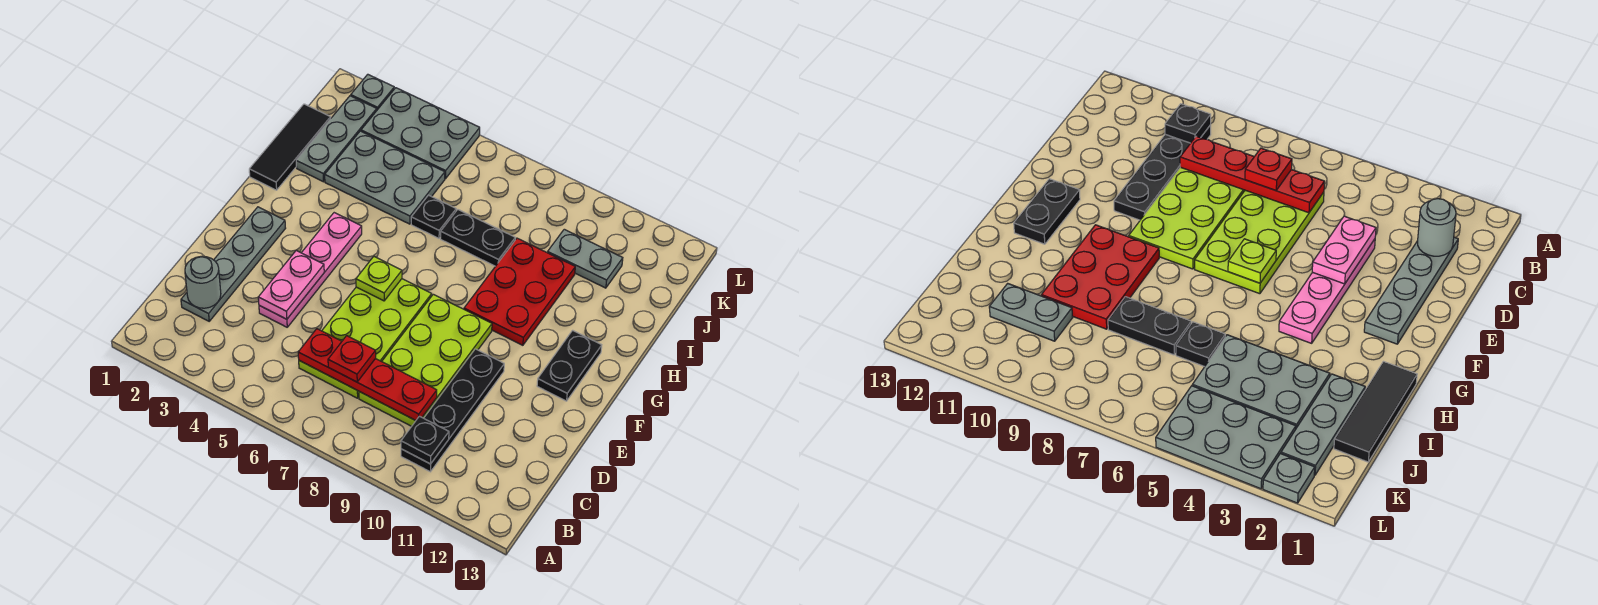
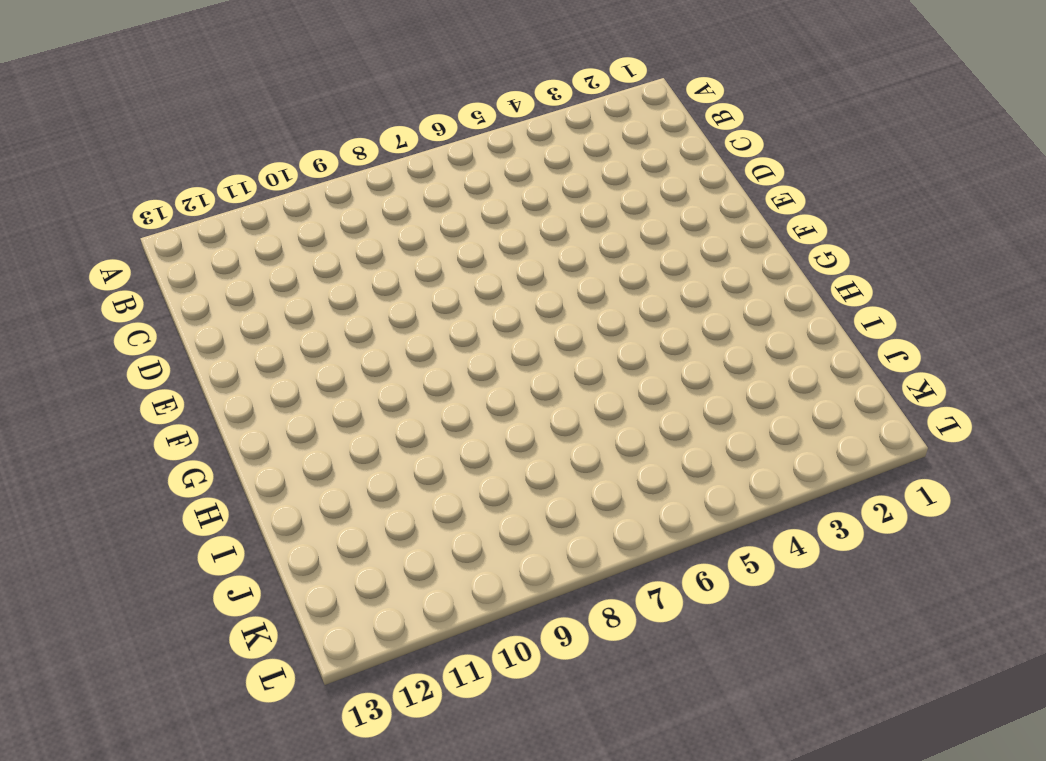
none -> black 1x4 plate [401,349,504,472]
none -> grey 1x4 plate [181,207,286,321]
none -> lime 2x4 plate [299,279,432,398]

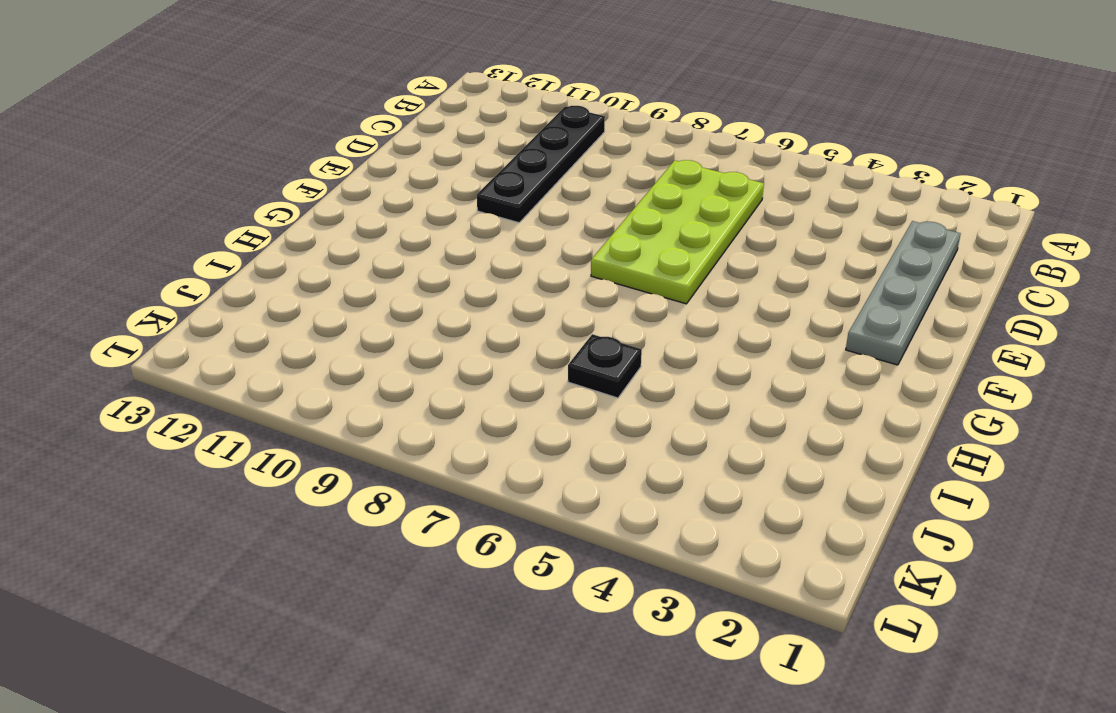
none -> lime 2x4 plate [359,294,492,426]
none -> pink 1x4 plate [259,213,362,327]
none -> black 1x2 plate [537,330,602,401]

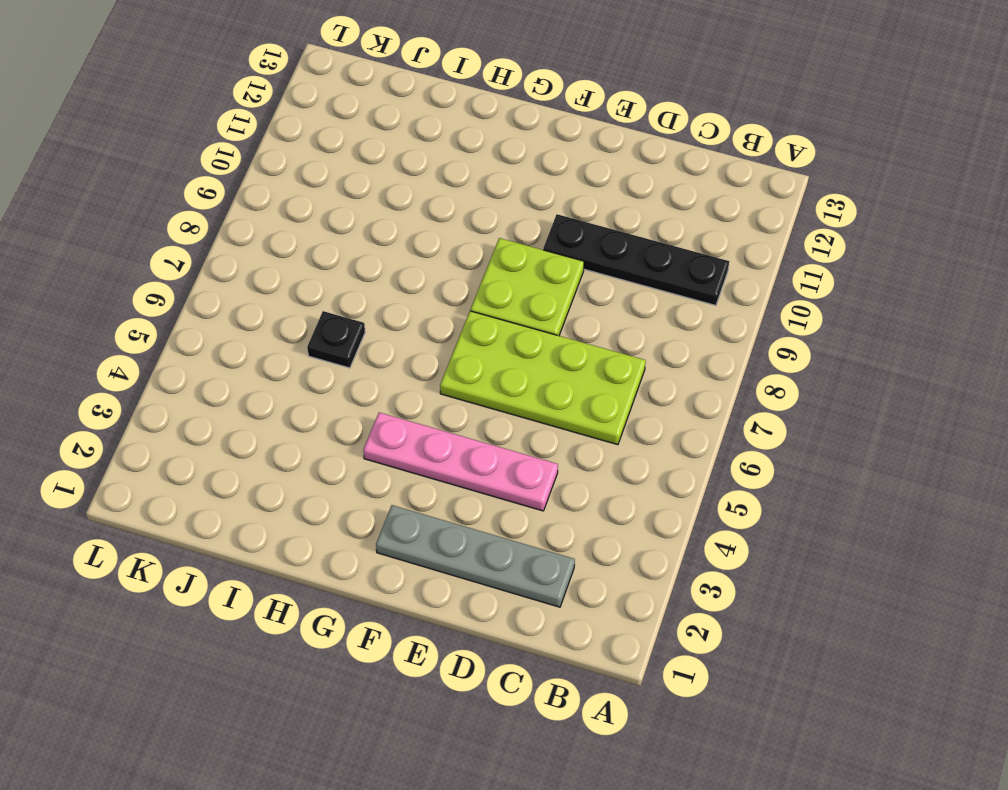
lime 2x2 plate [470,238,584,336] -> lime 2x4 plate [359,294,492,426]
none -> black 1x2 plate [537,330,602,401]
none -> red 2x3 plate [464,238,575,345]
none -> black 1x3 tile [249,104,331,190]

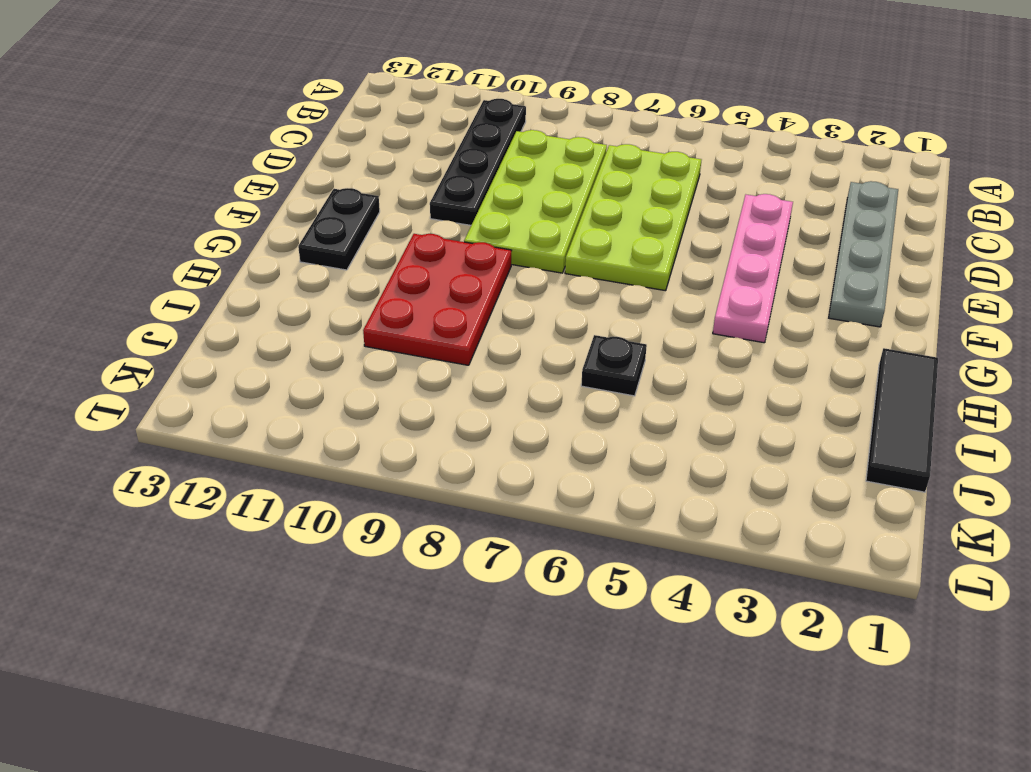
none -> grey 1x3 plate [296,96,377,182]
none -> grey 2x3 plate [325,131,445,224]
none -> black 1x2 plate [441,210,515,266]

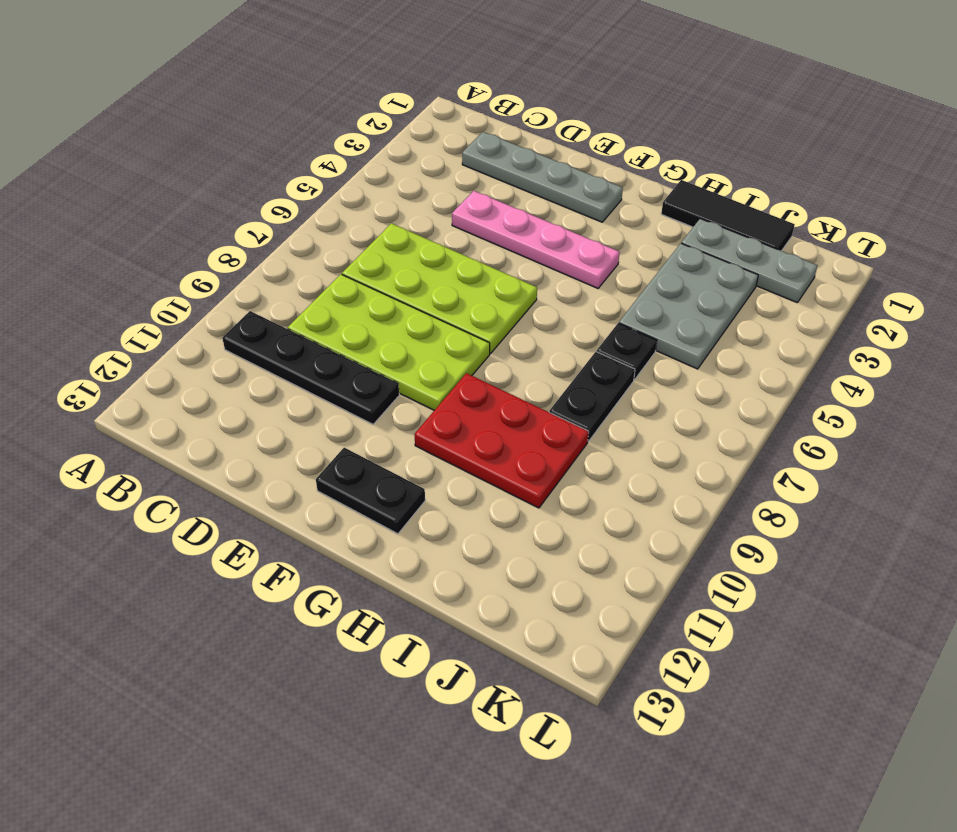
none -> grey 1x2 plate [547,229,623,288]
none -> grey 2x3 plate [361,88,480,179]
none -> grey 1x1 plate [351,74,394,110]

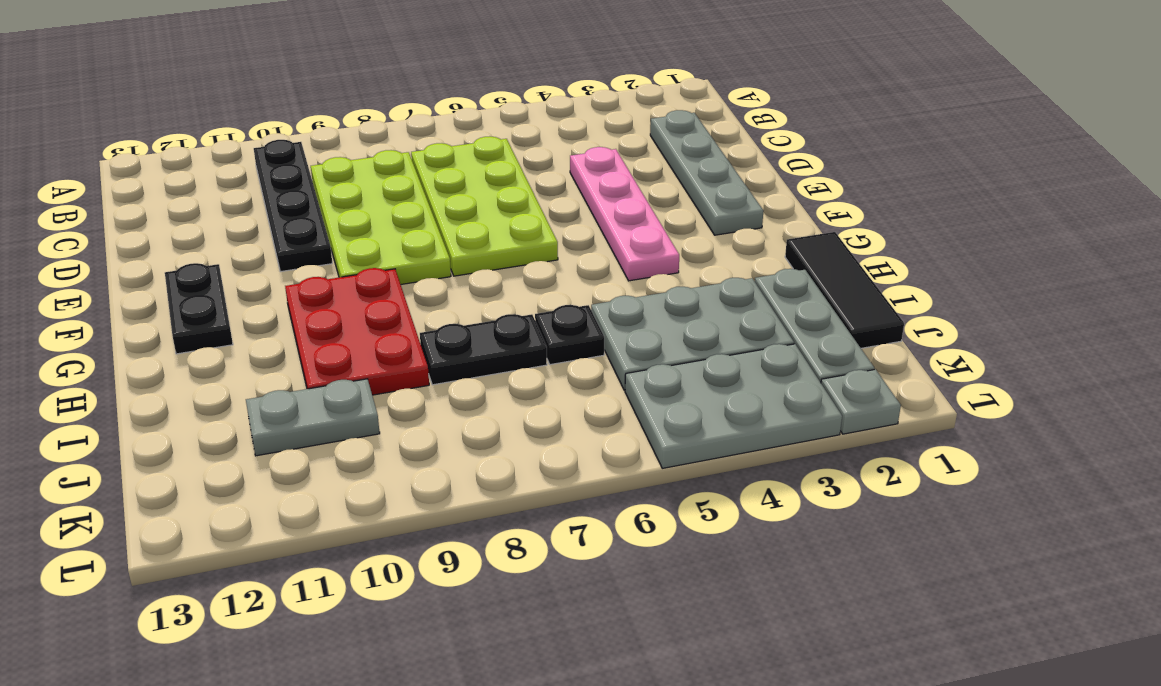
none -> black 1x1 plate [401,416,449,464]
none -> grey 1x1 round brick [185,256,221,308]
none -> red 1x4 plate [298,329,437,421]

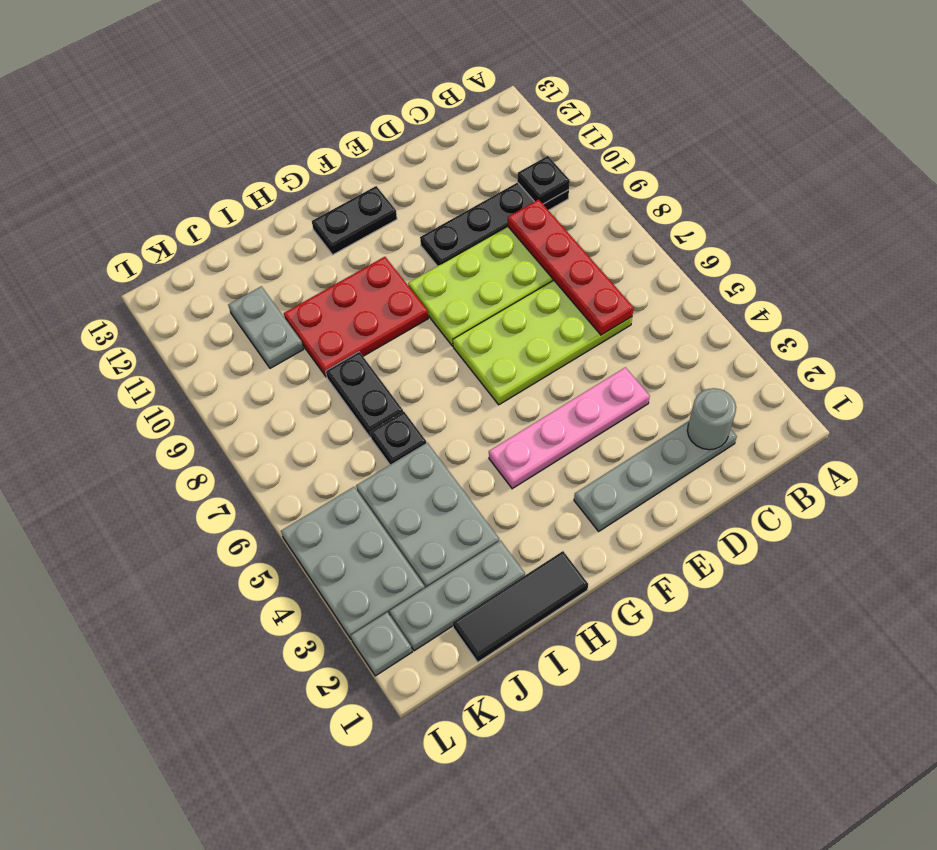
none -> pink 1x2 plate [258,251,324,319]
none -> lime 1x1 plate [356,257,402,301]
none -> red 1x1 plate [328,336,376,382]

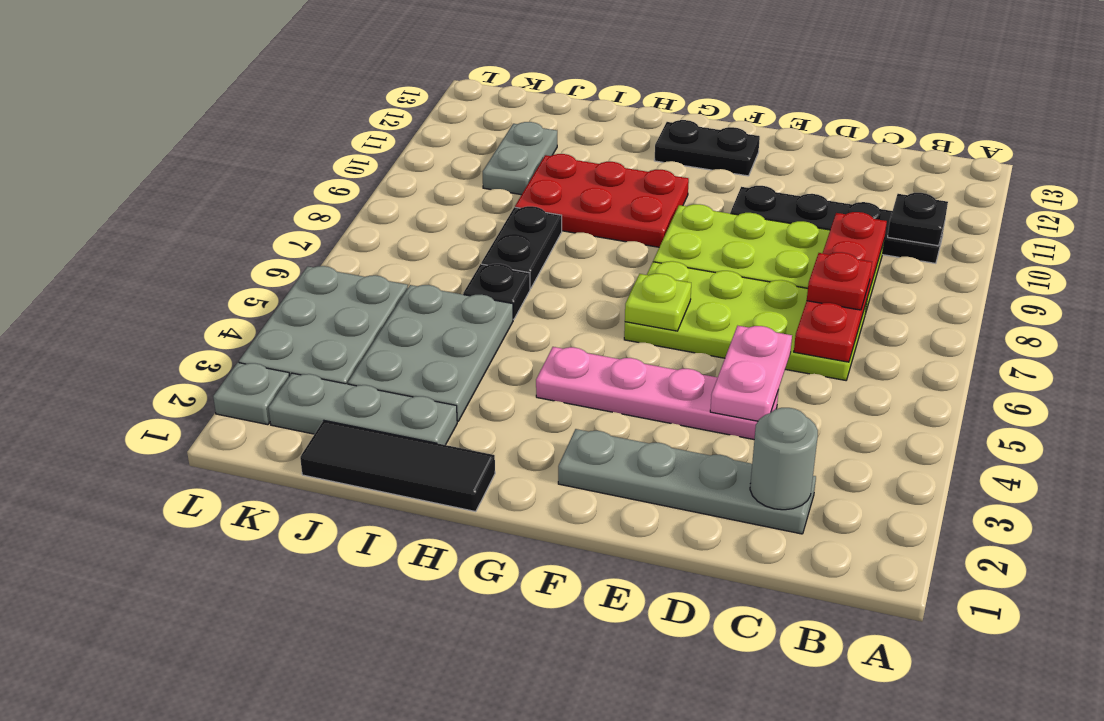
pink 1x2 plate [710,326,792,421] -> pink 1x2 plate turned to [258,251,324,319]

